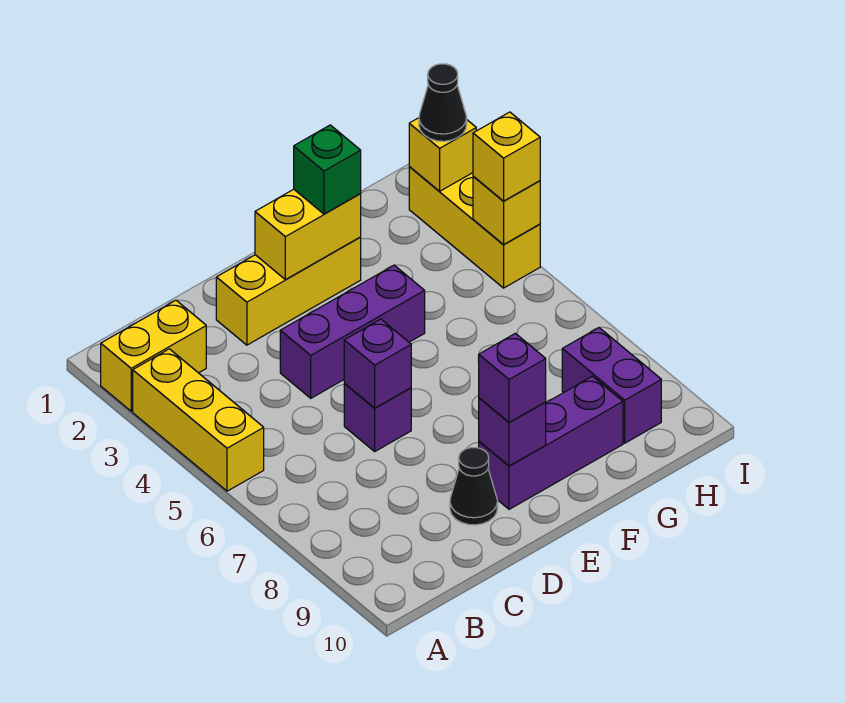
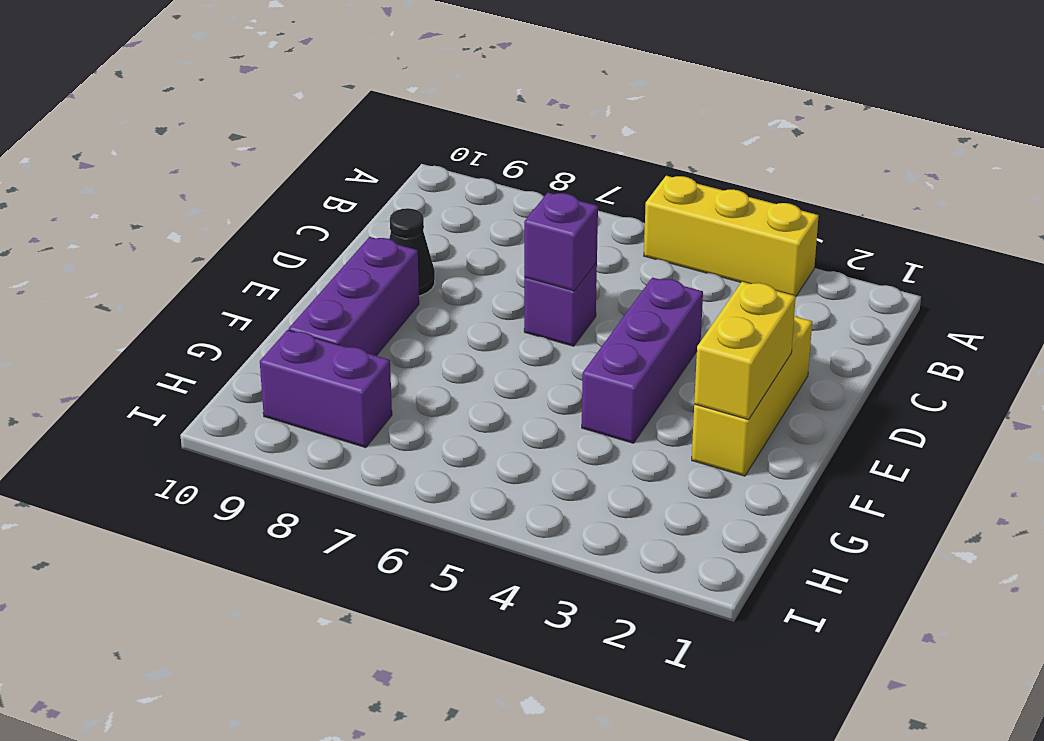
none -> yellow 1x2 brick [101,300,206,411]
none -> yellow 1x3 brick [409,166,540,288]
none -> purple 1x1 brick [479,398,546,466]

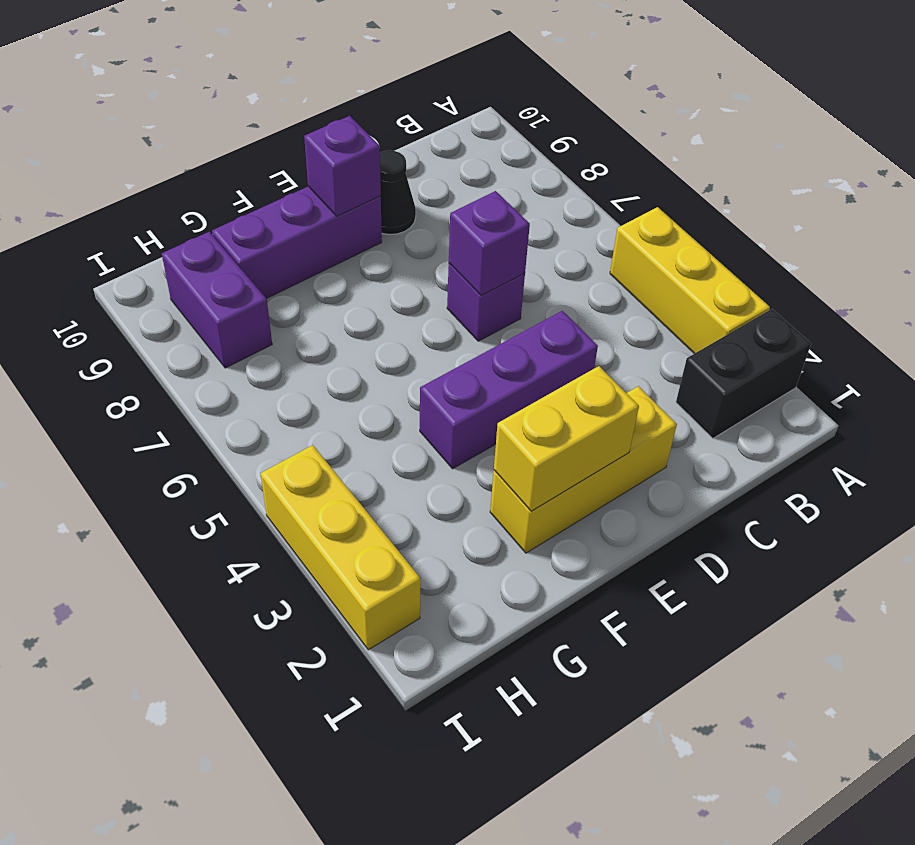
black 1x2 brick [676,309,811,438] -> yellow 1x2 brick [101,300,206,411]
none -> yellow 1x1 brick [409,118,476,191]
none -> yellow 1x1 brick [473,177,540,244]
none -> purple 1x1 brick [478,333,546,422]

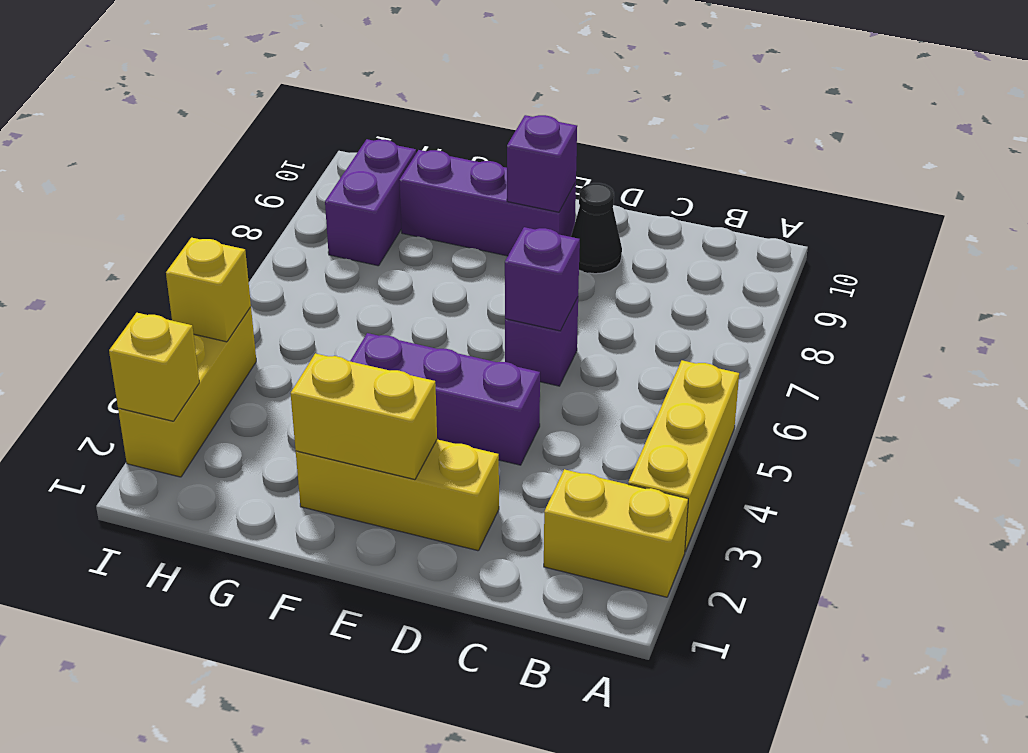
none -> purple 1x1 brick [478,333,546,422]
none -> green 1x1 brick [294,125,361,214]
none -> black 1x1 cone [419,64,467,141]

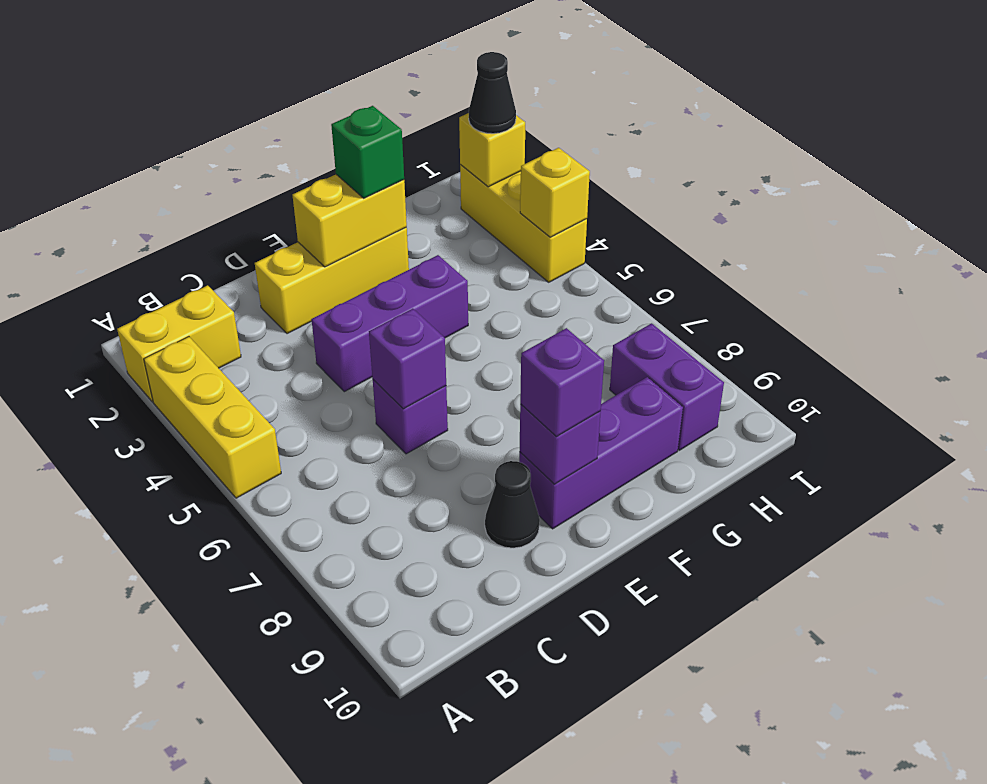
none -> yellow 1x1 brick [473,112,540,201]

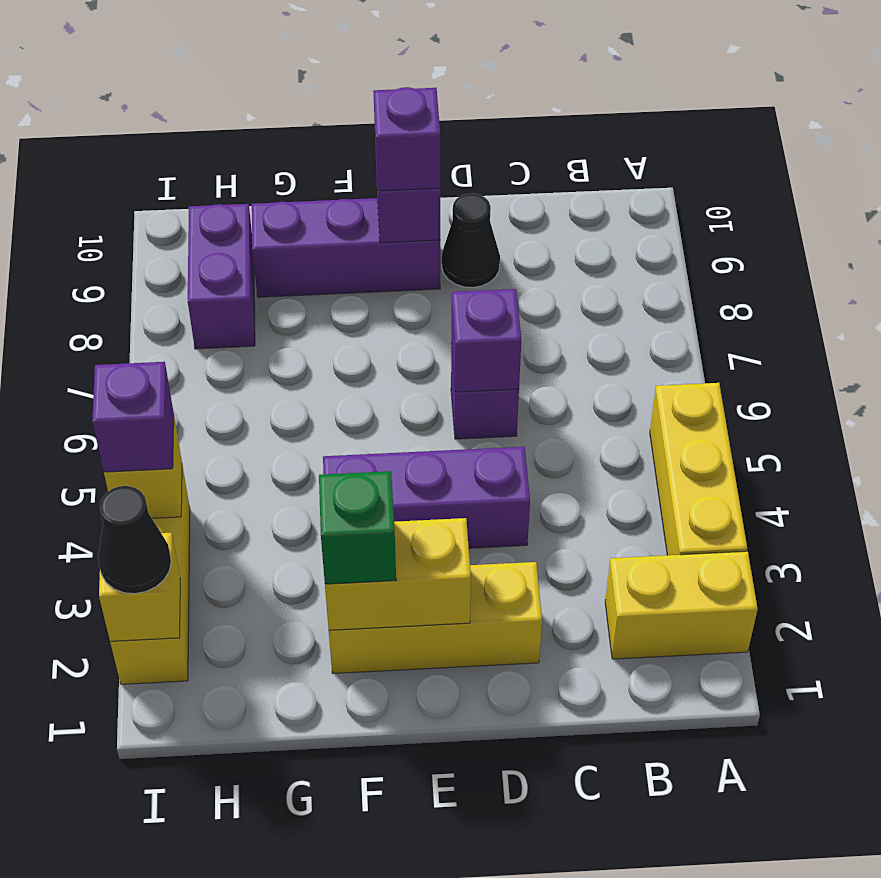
purple 1x1 brick [92,362,174,472] -> yellow 1x1 brick [473,112,540,201]

